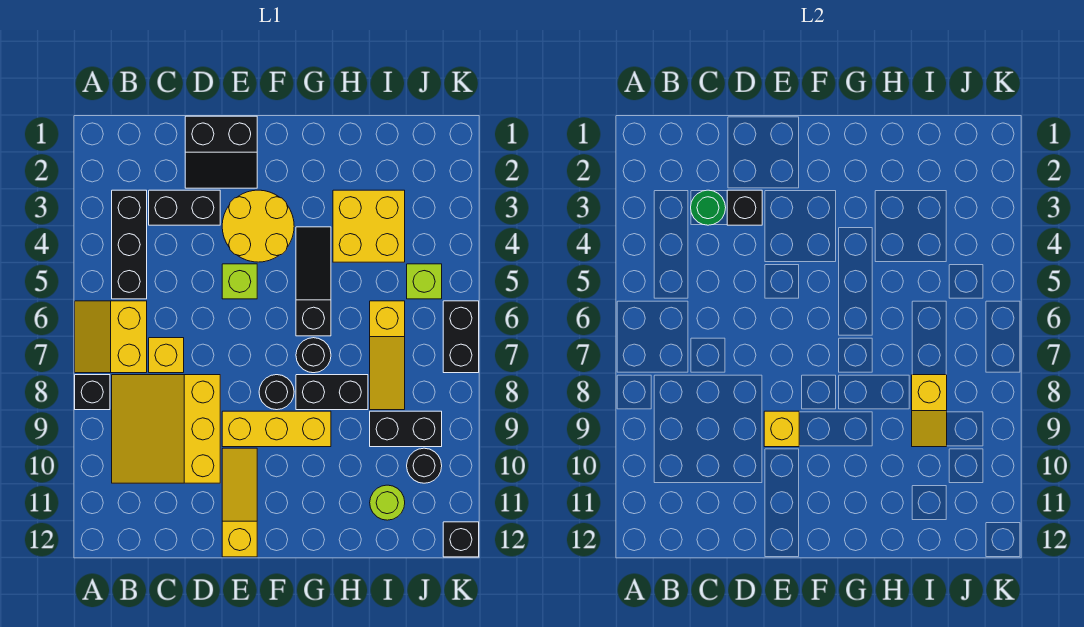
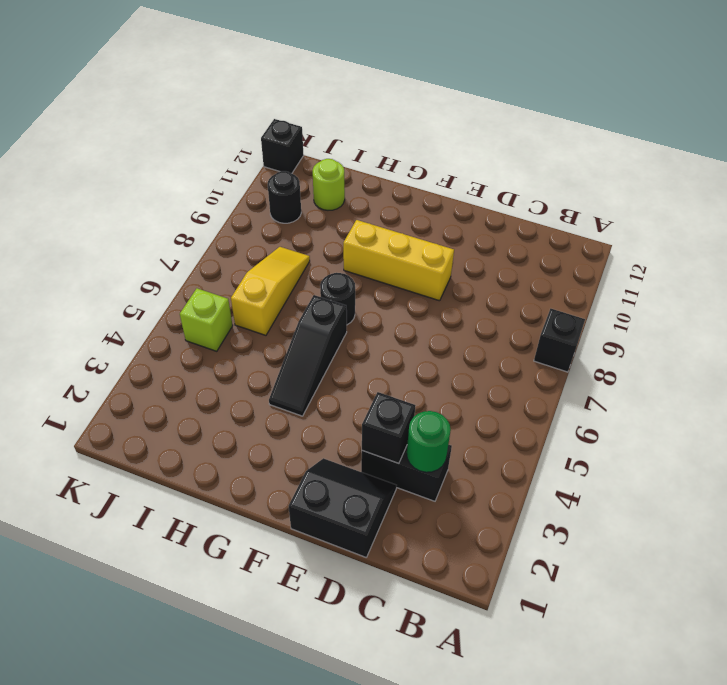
none -> yellow 2x2 slope [75,301,147,373]
none -> black 1x3 brick [112,190,147,299]
none -> yellow 3x3 slope [112,375,220,483]

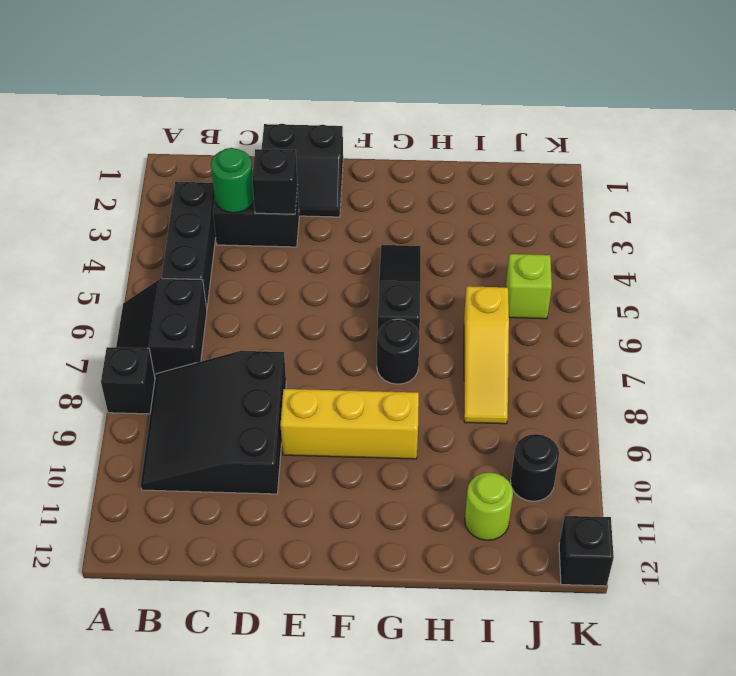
black 2x2 slope [116,278,207,378] -> yellow 2x2 slope [75,301,147,373]
black 3x3 slope [141,351,286,494] -> yellow 3x3 slope [112,375,220,483]
none -> yellow 1x1 brick [149,338,184,373]
none -> yellow 2x2 round brick [222,190,294,262]
none -> lime 1x1 brick [222,264,257,299]

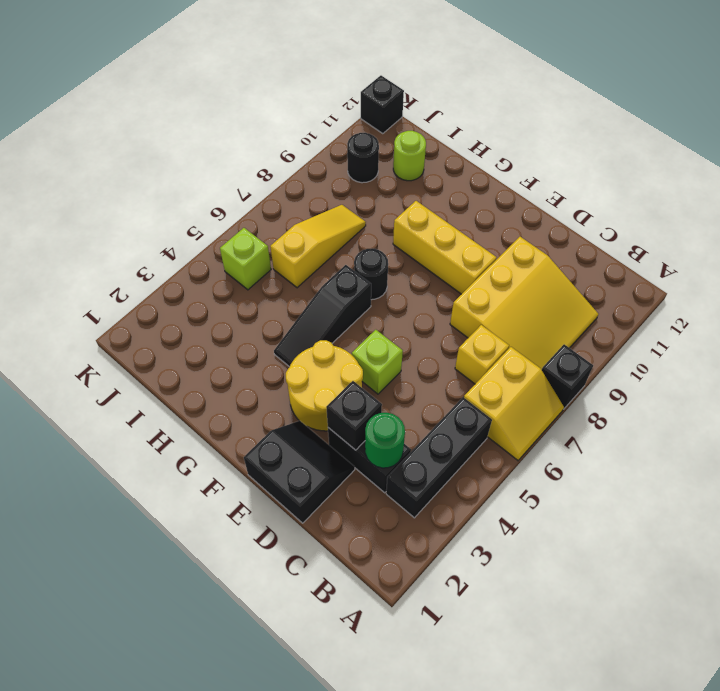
none -> yellow 1x3 slope [222,448,257,557]
none -> black 1x1 round brick [259,375,294,410]
none -> black 1x2 brick [296,375,368,410]

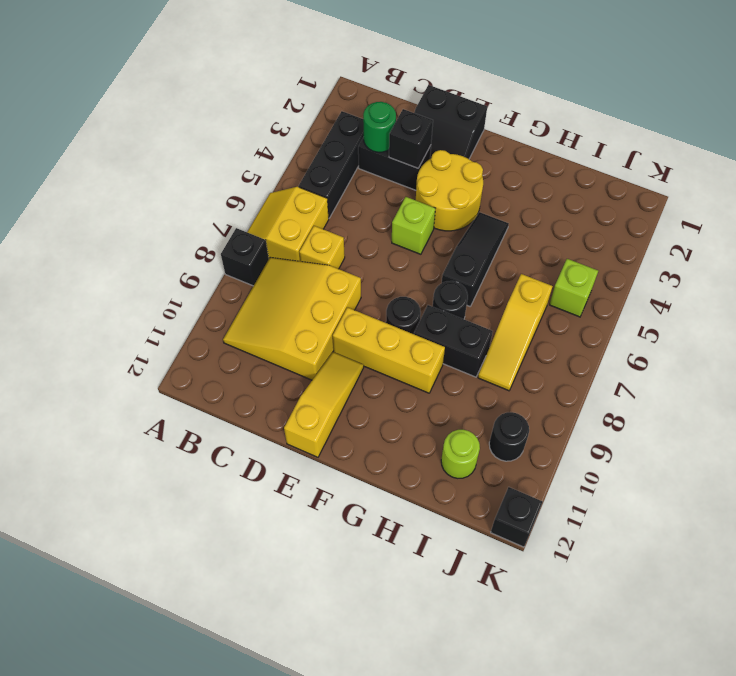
none -> yellow 2x2 brick [333,190,405,262]
none -> black 1x2 brick [370,411,442,447]
none -> black 1x2 brick [443,301,479,373]

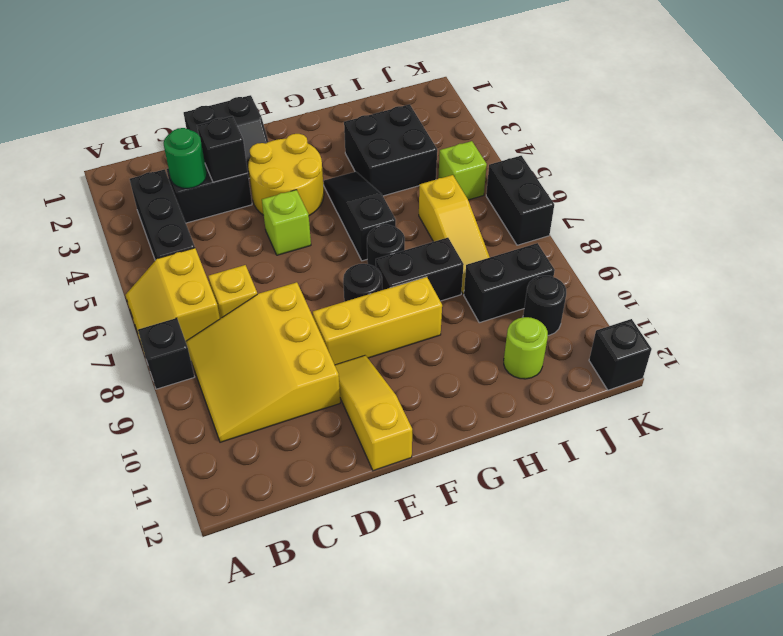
black 2x2 brick [344,104,437,196] -> yellow 2x2 brick [333,190,405,262]
none -> yellow 1x1 brick [764,411,799,447]
none -> yellow 1x2 slope [912,375,947,447]

